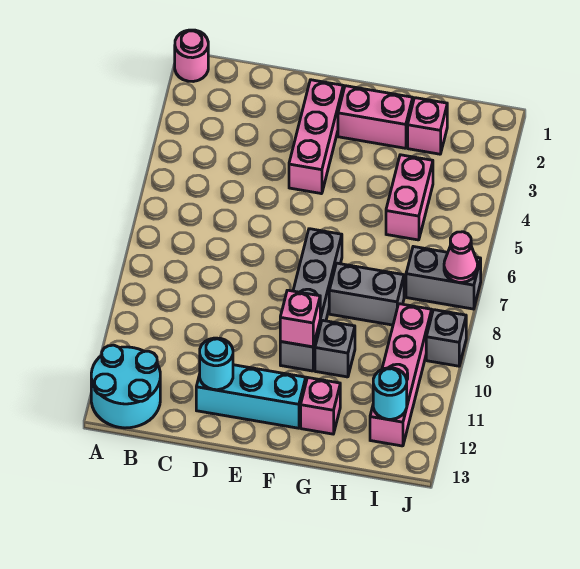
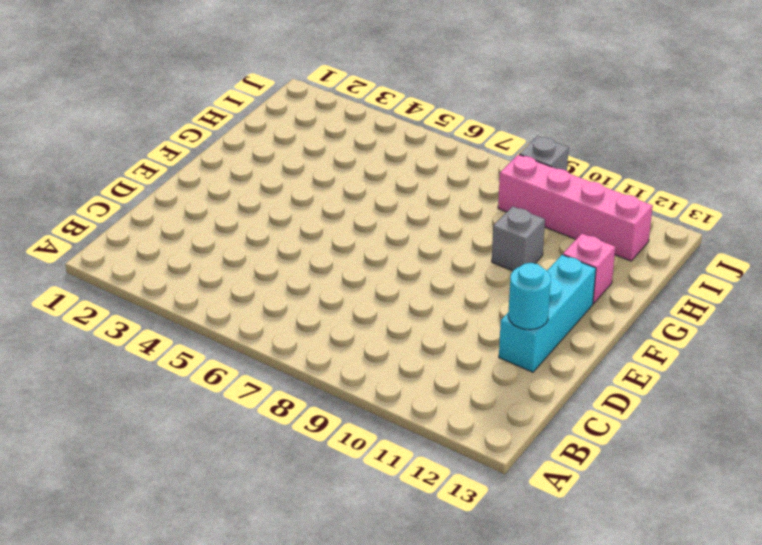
none -> pink 1x1 round brick [175,30,208,82]
none -> cyan 2x2 round brick [91,345,160,428]
none -> pink 1x3 brick [289,80,343,194]

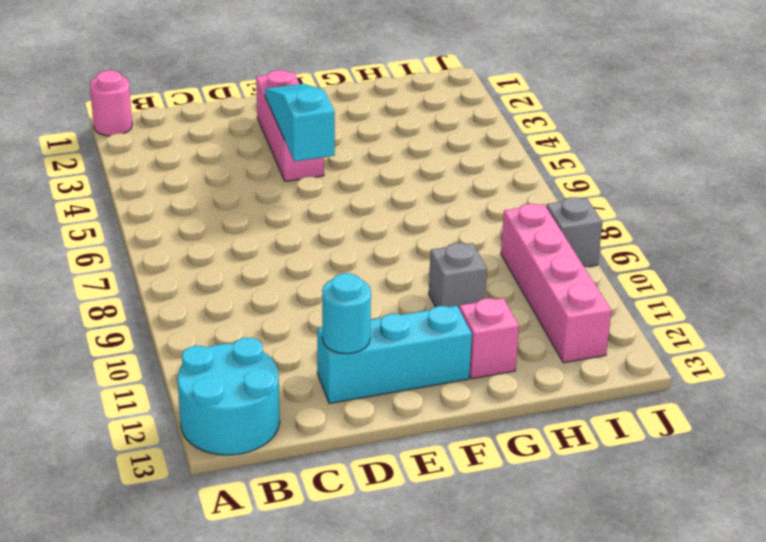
cyan 1x3 slope [265,84,335,161] -> none
none -> pink 1x2 brick [338,86,413,148]
none -> grey 1x4 brick [280,229,342,371]
none -> grey 1x2 brick [329,263,404,325]

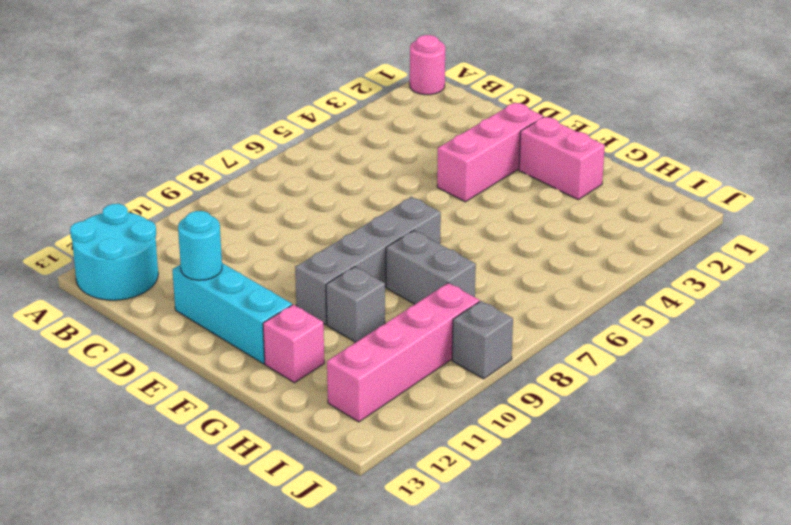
none -> pink 1x1 brick [408,98,447,154]
none -> pink 1x2 brick [386,155,433,240]
none -> grey 1x2 brick [406,247,481,309]

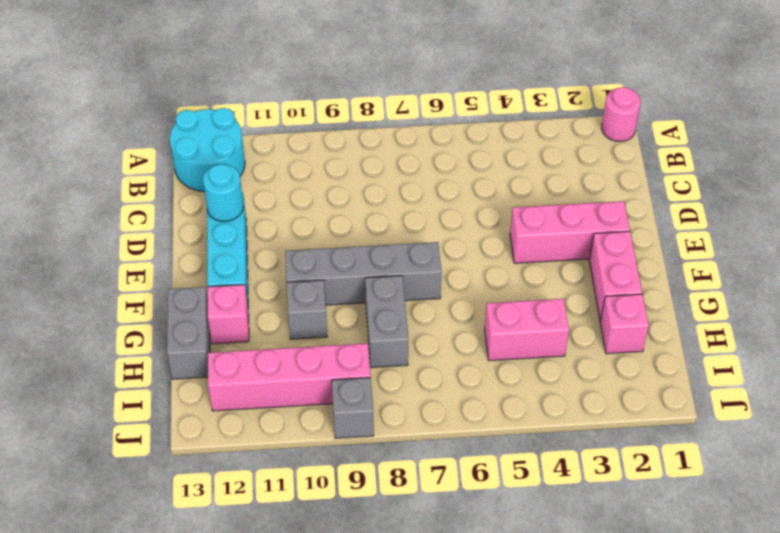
grey 1x2 brick [167,287,210,379] -> grey 1x2 brick moved to [406,247,481,309]
none -> pink 1x1 brick [280,290,320,347]
none -> cyan 1x1 round brick [373,368,407,419]
none -> pink 1x1 cone [444,232,478,282]

